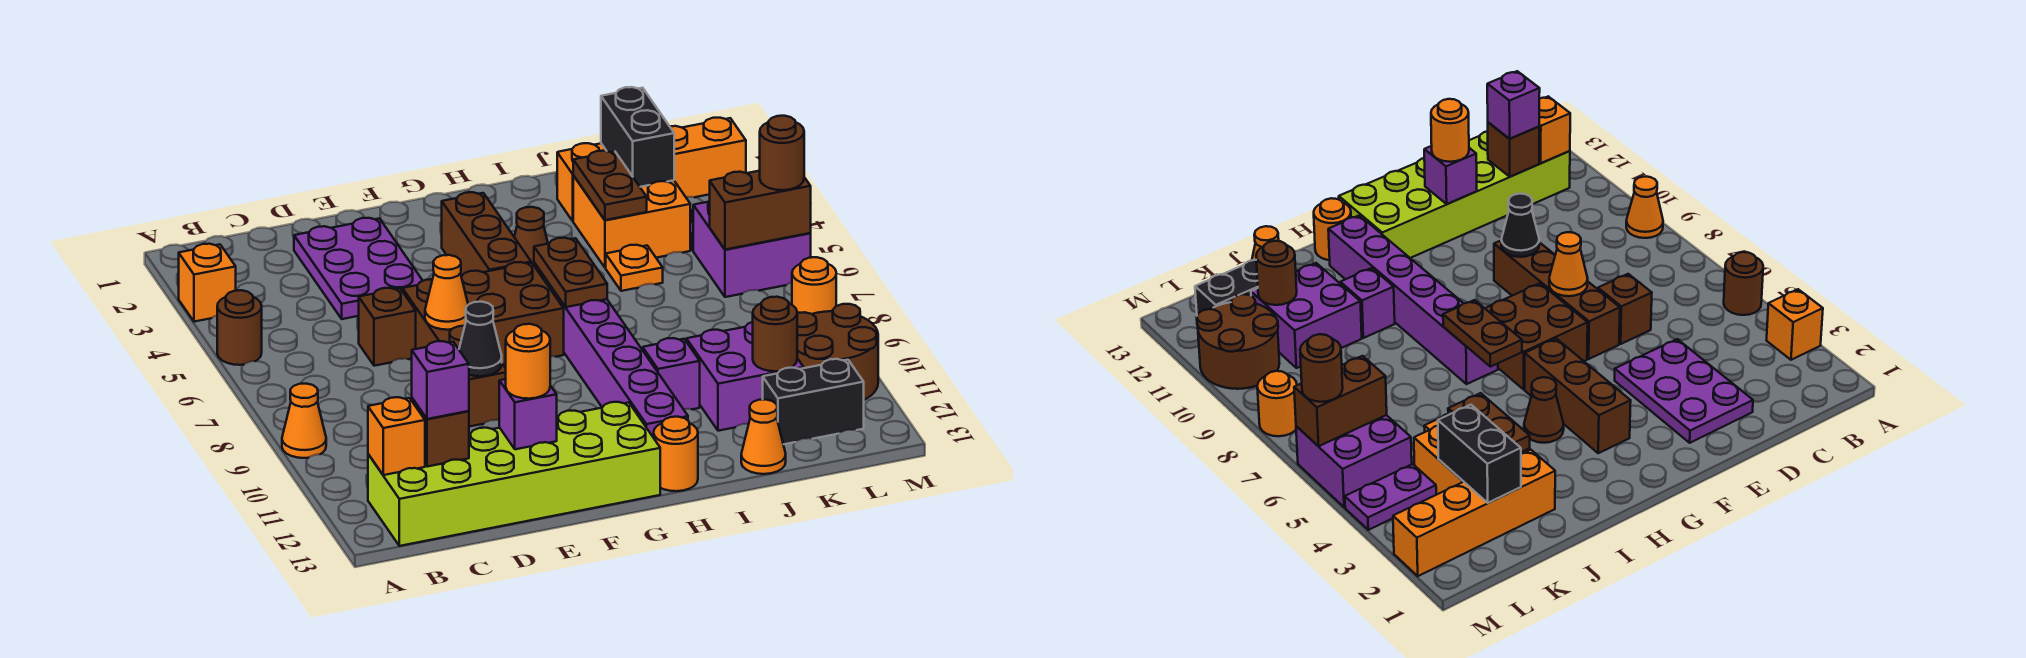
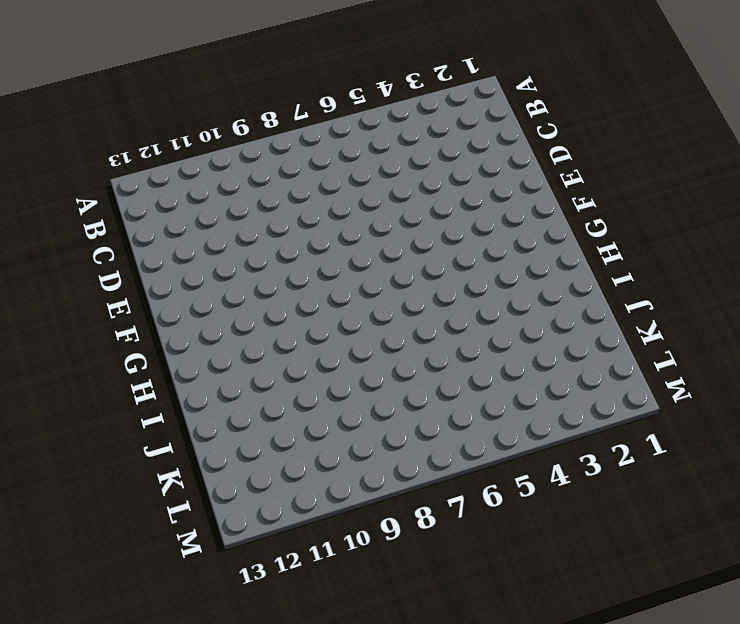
none -> orange 1x1 brick [179,244,236,322]
none -> brown 1x1 round brick [217,290,262,365]
none -> orange 1x1 cone [282,384,326,458]
none -> lime 2x6 brick [368,402,660,546]

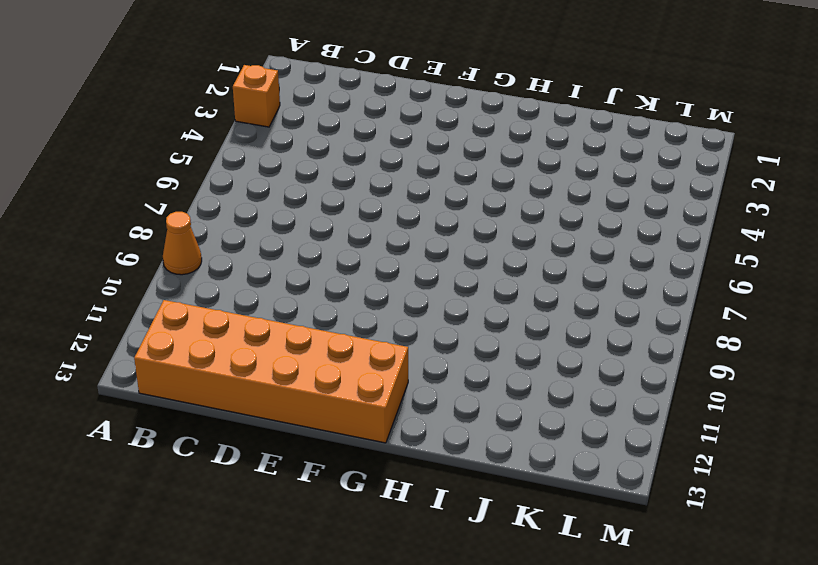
orange 2x6 brick [134,300,408,443] -> lime 2x6 brick [368,402,660,546]
none -> brown 1x1 round brick [217,290,262,365]
none -> purple 2x3 plate [294,218,423,319]
none -> brown 1x1 brick [359,288,416,366]
none -> brown 1x4 brick [402,279,506,427]

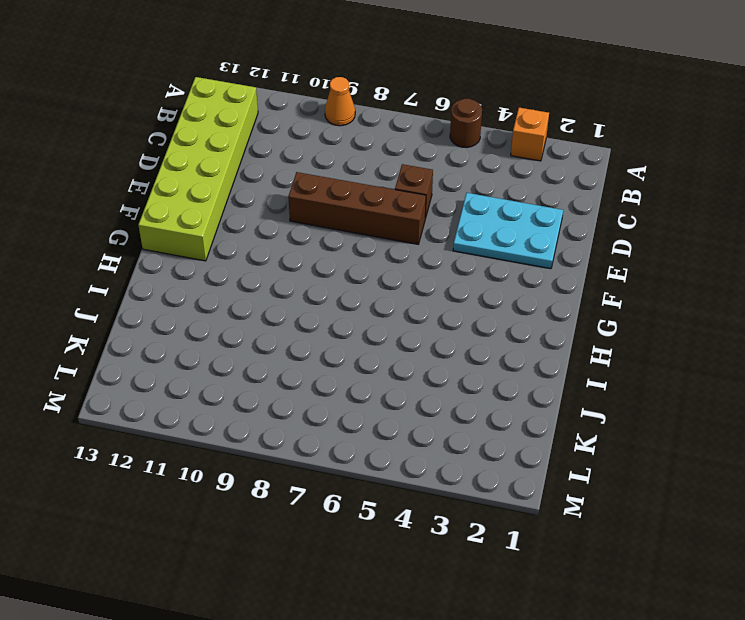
cyan 2x3 plate [453,193,563,269] -> purple 2x3 plate [294,218,423,319]
none -> brown 2x2 brick [461,262,564,365]
none -> brown 1x3 brick [442,192,531,276]
none -> brown 1x1 cone [514,207,548,278]
none -> purple 1x6 brick [550,286,688,438]

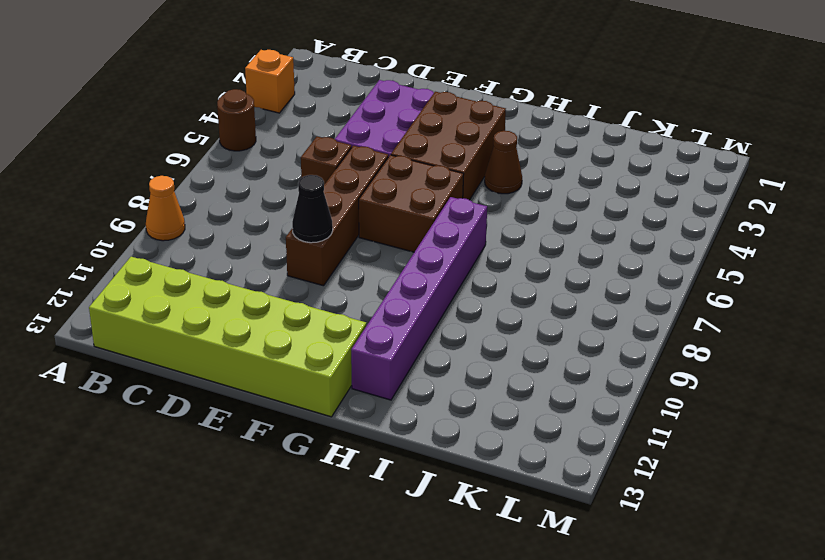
brown 2x3 brick [391,92,506,200] -> brown 1x3 brick [442,192,531,276]
none -> orange 1x1 round brick [654,417,698,491]
none -> purple 1x1 brick [643,338,700,409]
none -> orange 1x4 brick [557,118,746,221]
none -> orange 2x2 brick [573,176,690,268]

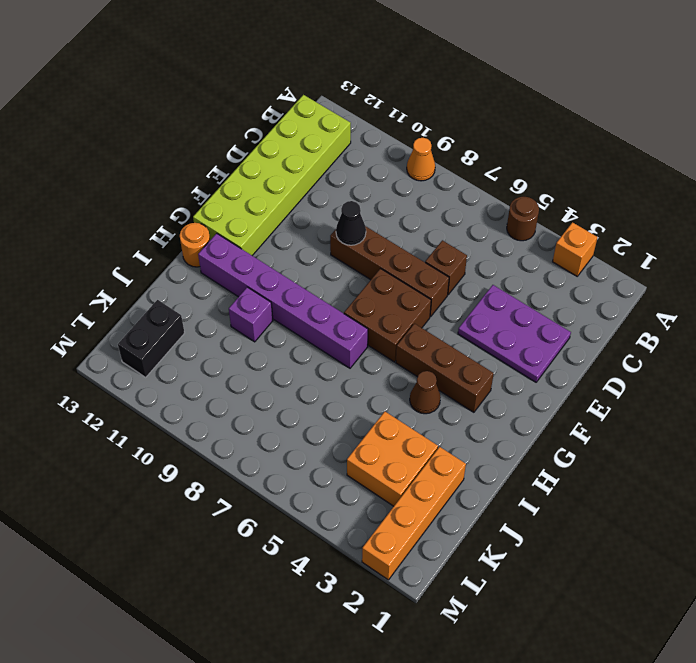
none -> orange 1x1 plate [606,245,663,291]
none -> purple 2x2 brick [686,322,804,431]
none -> orange 1x1 cone [741,399,786,474]
none -> purple 1x2 plate [1345,464,1436,530]

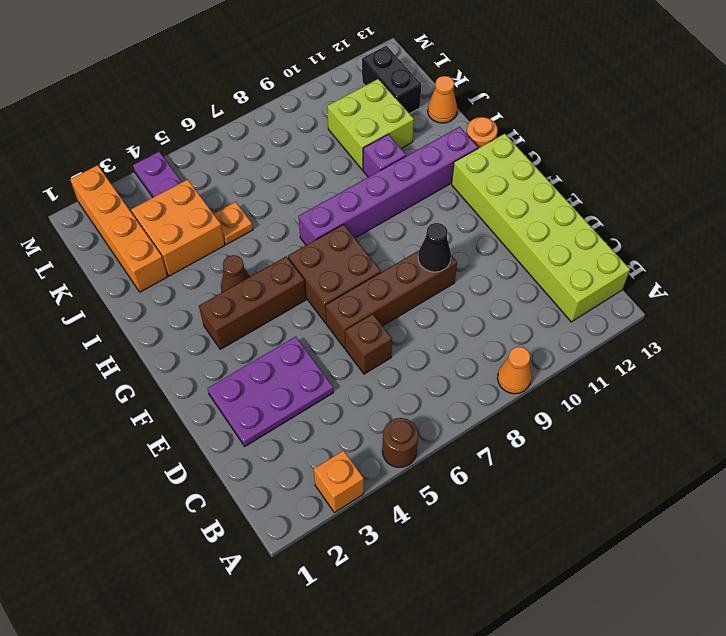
lime 2x2 brick [327,79,414,170] -> purple 2x2 brick [686,322,804,431]
none -> purple 2x2 brick [693,200,811,297]
none -> brown 2x2 round brick [797,304,878,400]
none -> orange 1x1 round brick [792,257,836,314]
none -> orange 1x1 brick [368,397,425,475]

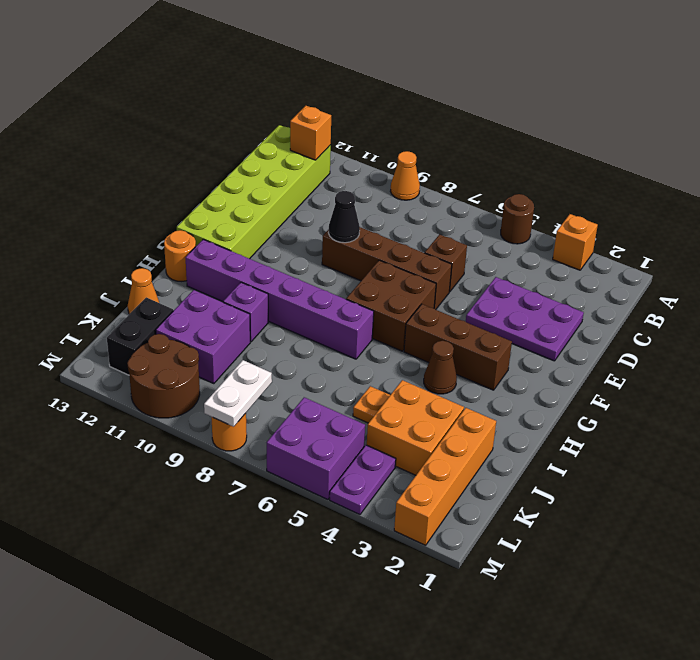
white 1x2 plate [204,360,272,427] -> none
none -> brown 1x1 brick [412,398,469,467]
none -> orange 1x1 cone [425,255,468,330]
none -> purple 1x1 brick [499,379,557,449]
none -> brown 1x2 plate [534,238,607,307]

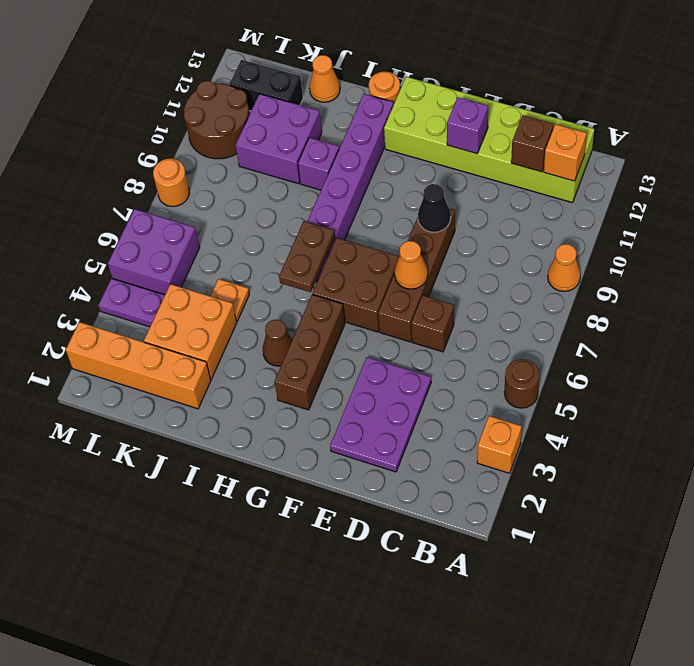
none -> brown 1x2 plate [573,151,647,220]
none -> black 1x2 brick [601,87,674,187]
none -> brown 1x1 round brick [753,297,797,371]
none -> brown 1x2 brick [710,171,811,250]

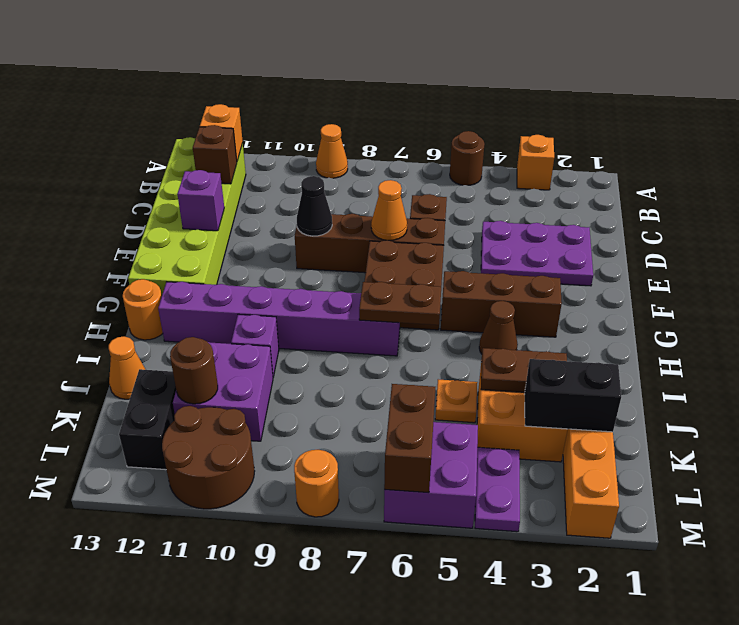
none -> purple 1x1 brick [412,341,469,419]
none -> orange 1x1 round brick [506,324,550,399]
none -> brown 1x1 round brick [760,116,804,190]

